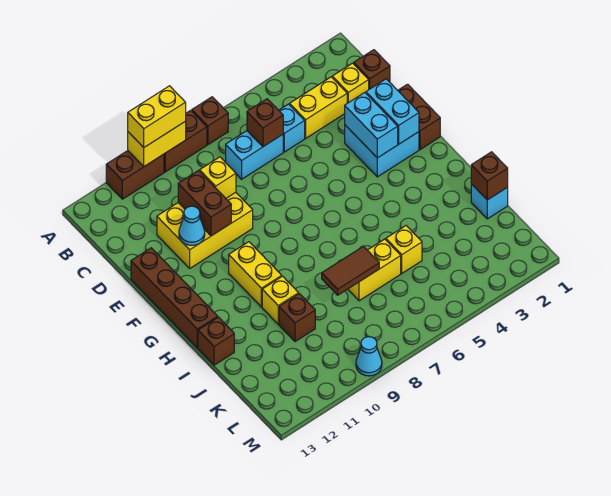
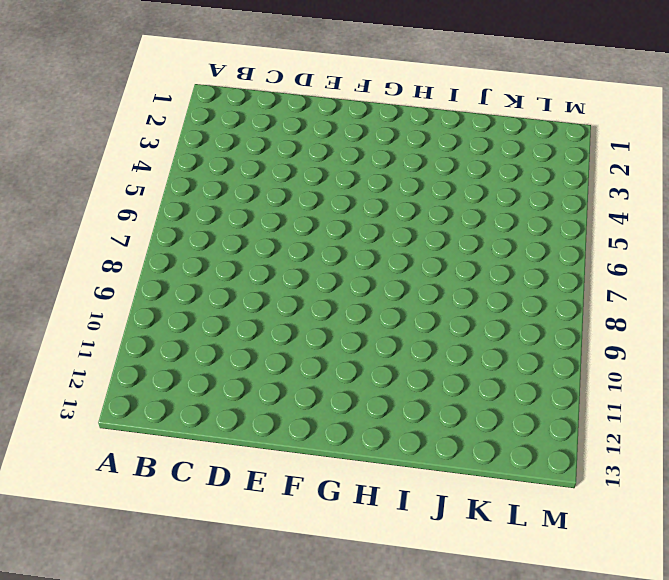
none -> brown 1x1 brick [192,97,228,145]
none -> brown 1x2 brick [164,110,207,172]
none -> brown 1x2 brick [106,151,164,199]
none -> brown 1x1 brick [354,50,390,89]

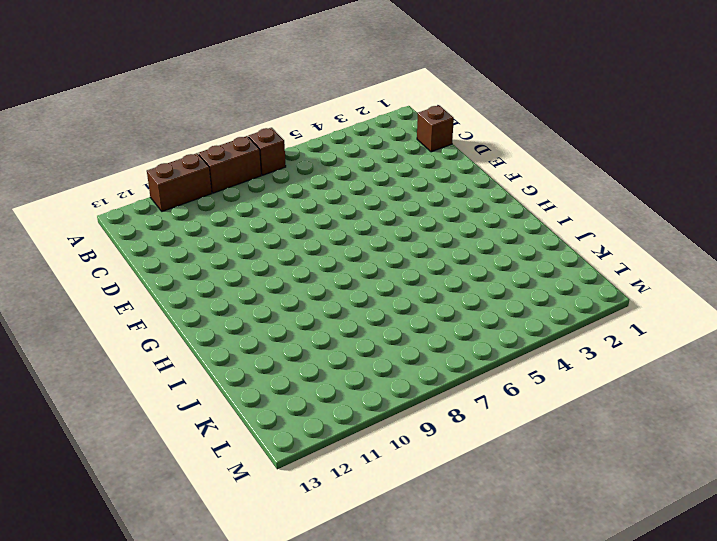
none -> yellow 1x1 brick [332,63,369,103]
none -> yellow 1x2 brick [290,77,347,138]
none -> cyan 1x1 brick [279,104,305,152]
none -> cyan 1x2 brick [226,131,283,179]

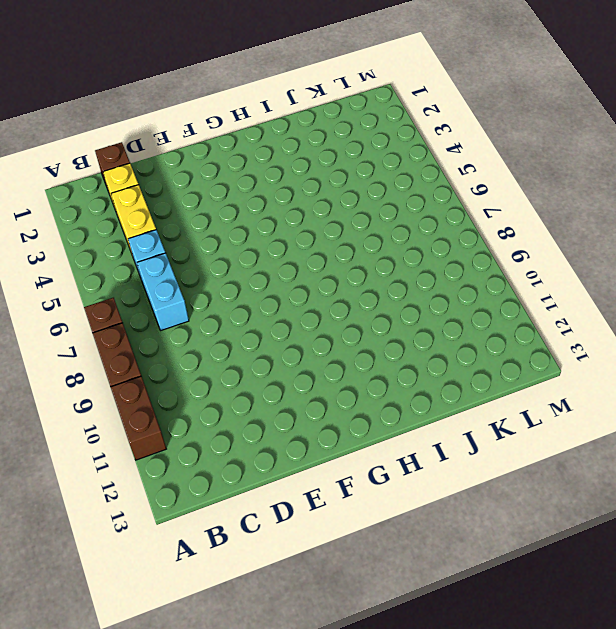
none -> yellow 2x3 brick [157,192,253,268]
none -> brown 1x2 brick [398,84,440,150]
none -> cyan 2x2 brick [345,125,419,177]
none -> brown 1x4 brick [131,248,218,348]

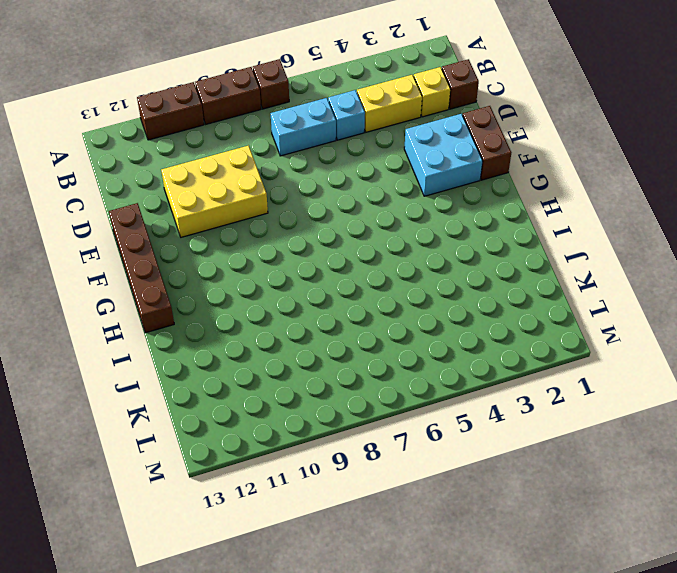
none -> yellow 1x2 brick [229,242,282,307]
none -> yellow 1x1 brick [262,276,299,324]
none -> brown 1x1 brick [198,317,234,365]
none -> cyan 1x1 brick [471,184,508,219]

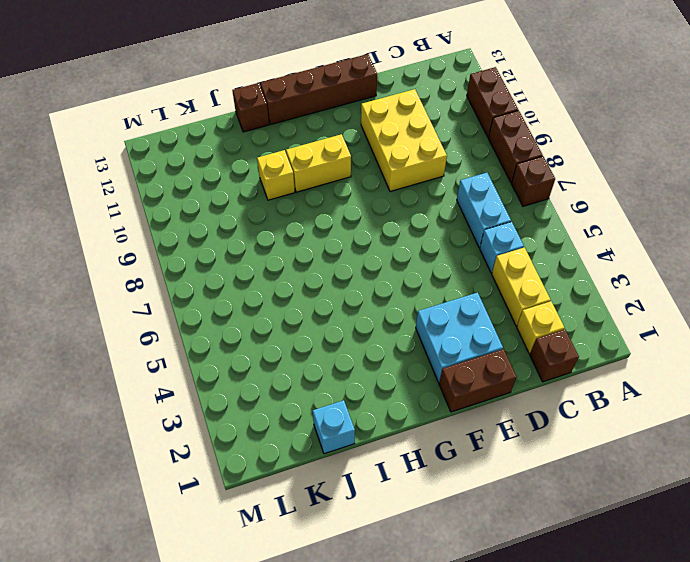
none -> yellow 1x1 brick [386,226,422,273]
none -> yellow 1x2 brick [348,239,401,301]
none -> brown 1x1 brick [279,294,315,342]
none -> cyan 1x1 cone [356,337,382,376]

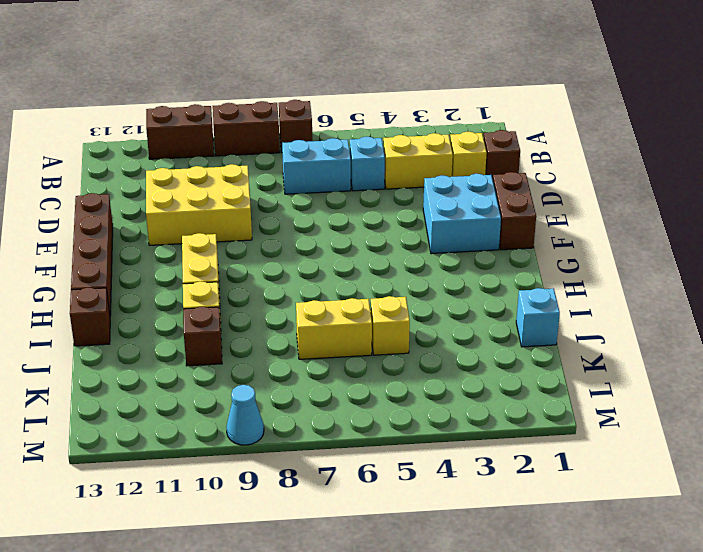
none -> yellow 1x2 brick [128,122,186,166]
none -> brown 1x1 brick [247,99,283,147]
none -> yellow 1x1 brick [200,157,236,198]
none -> brown 1x2 brick [178,171,231,236]

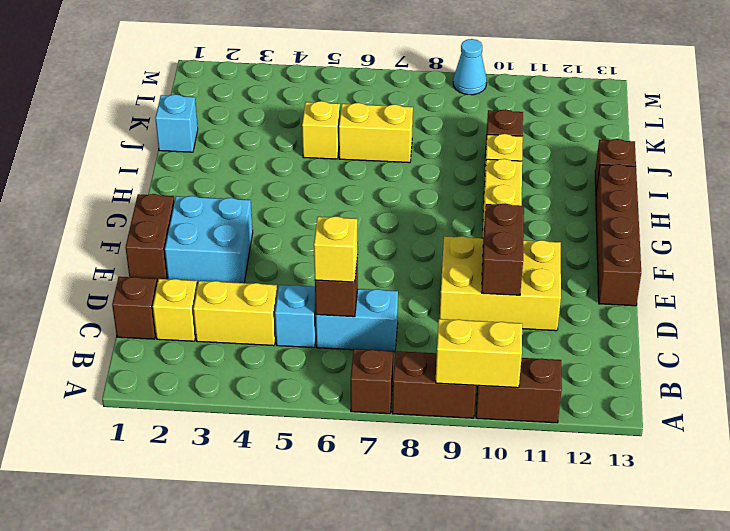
yellow 1x1 brick [314,216,358,282] -> yellow 1x1 brick moved to [200,157,236,198]
none -> cyan 1x2 brick [366,79,419,144]
none -> cyan 1x2 brick [345,93,398,158]
none -> cyan 1x1 cone [179,206,205,245]
none -> brown 1x1 brick [471,152,508,200]

